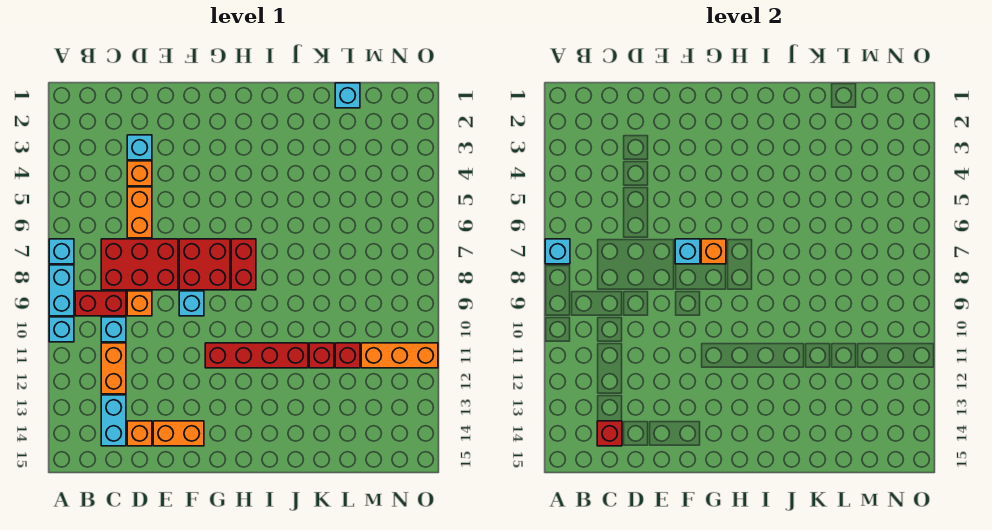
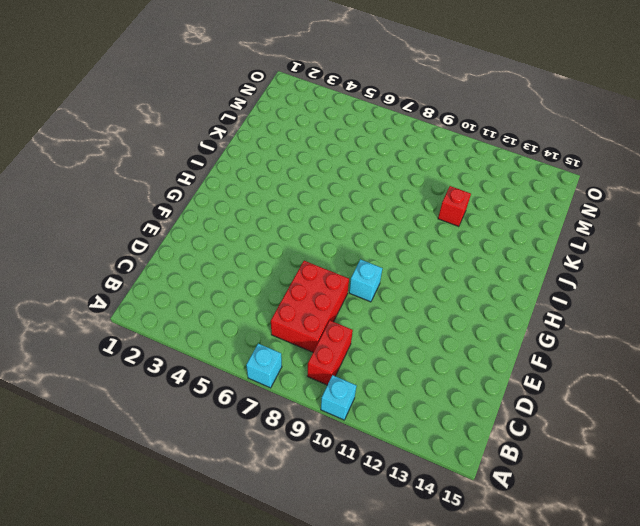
none -> cyan 1x2 brick [49,265,74,316]
none -> cyan 1x1 brick [101,317,126,342]
none -> orange 1x2 brick [101,343,126,394]

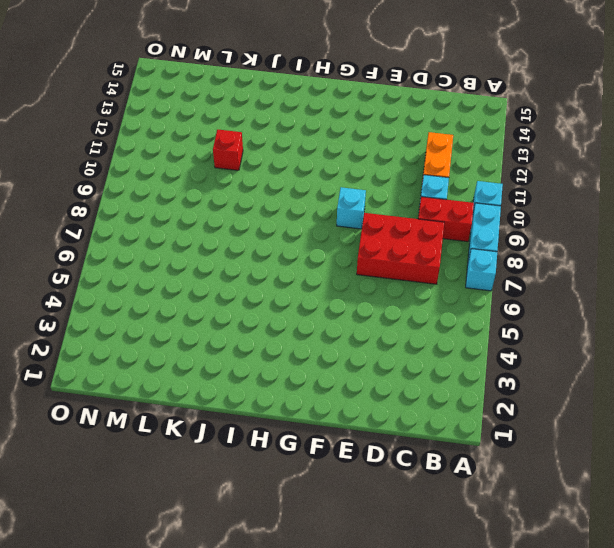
none -> cyan 1x2 brick [101,395,126,446]
none -> cyan 1x1 brick [127,135,152,160]
none -> orange 1x1 brick [127,161,152,186]

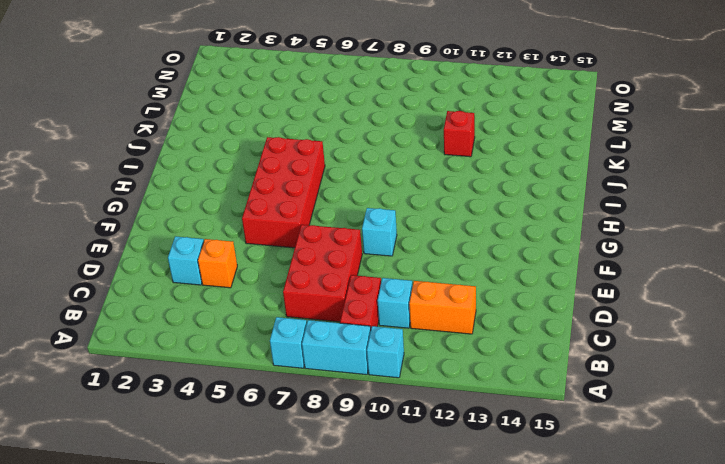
red 2x4 brick [242,137,325,248] -> none
none -> cyan 1x2 brick [101,395,126,446]
none -> orange 1x2 brick [127,187,152,238]
none -> orange 1x1 brick [127,291,152,316]

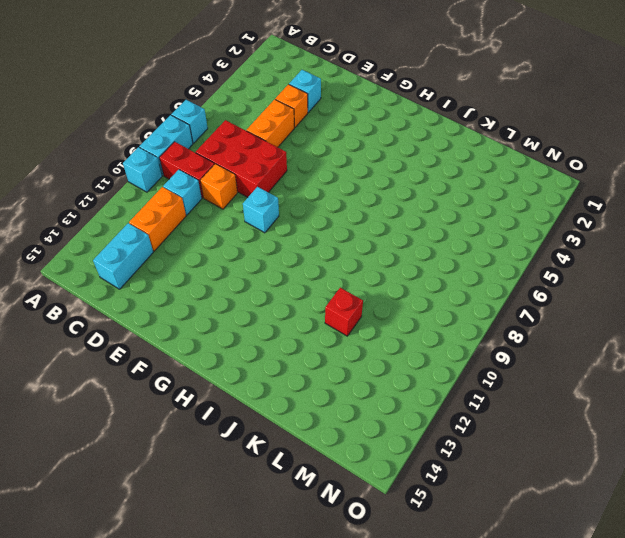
none -> orange 1x1 brick [127,421,152,446]
none -> orange 1x2 brick [153,421,204,446]
none -> red 2x2 brick [179,239,230,290]

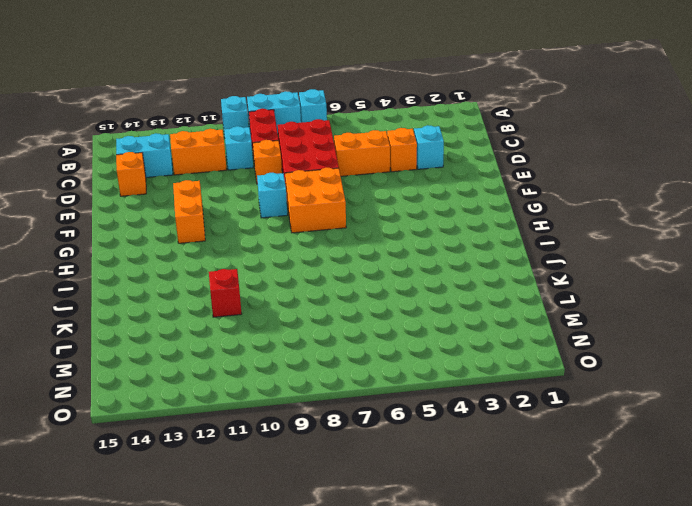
orange 2x2 brick [285,168,346,233] -> red 2x2 brick [179,239,230,290]
orange 1x2 brick [173,180,205,243] -> orange 1x2 brick moved to [153,421,204,446]
none -> red 1x4 brick [205,343,308,368]
none -> red 1x2 brick [231,239,256,290]
none -> cyan 1x1 brick [335,83,360,108]

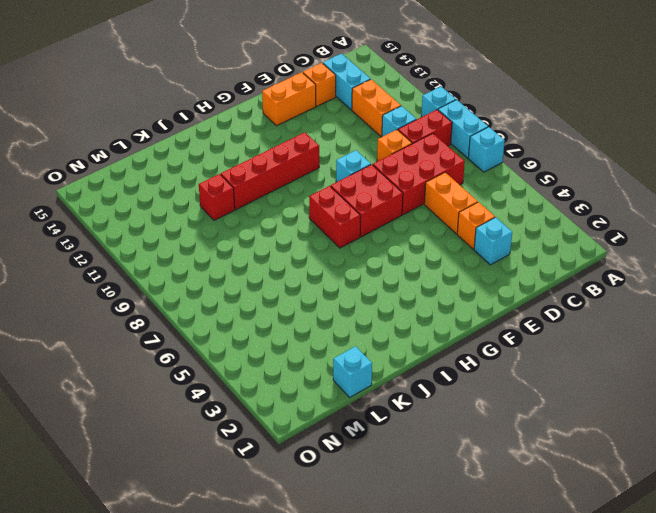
none -> red 1x1 brick [335,343,360,368]
none -> orange 1x3 brick [361,343,438,368]
none -> cyan 1x1 brick [545,239,570,264]

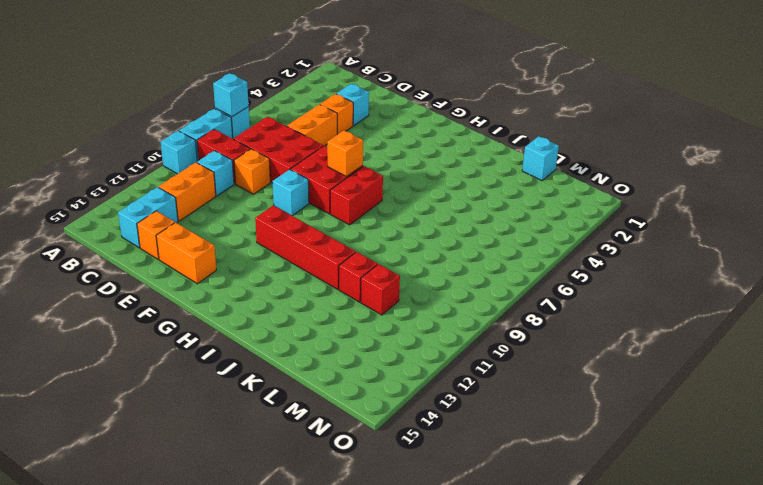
none -> orange 1x3 brick [361,343,438,368]
none -> red 1x1 brick [597,421,622,446]
none -> cyan 1x1 brick [675,239,700,264]

